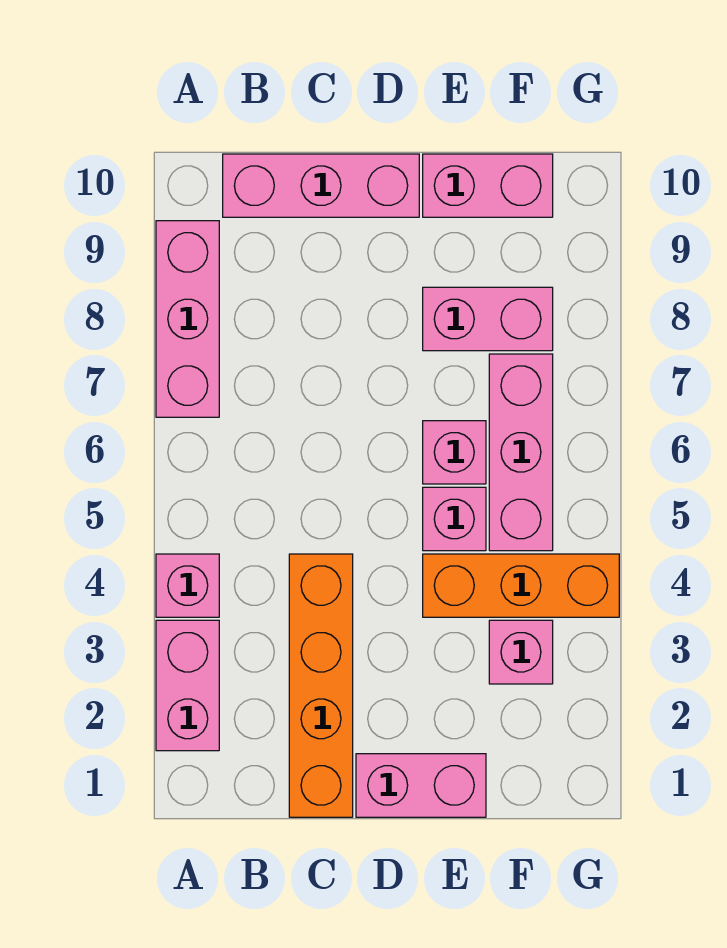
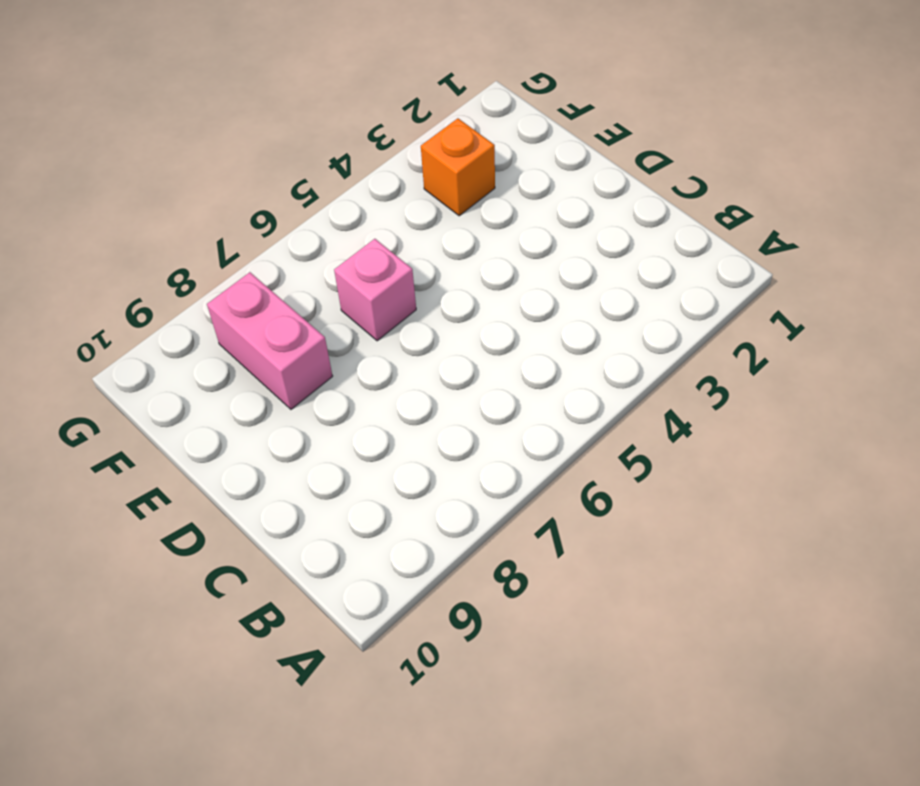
orange 1x1 brick [421,118,495,216] -> pink 1x1 brick [489,620,553,684]
none -> pink 1x2 brick [156,620,219,751]
none -> pink 1x1 brick [156,554,219,617]
none -> pink 1x3 brick [156,221,219,417]

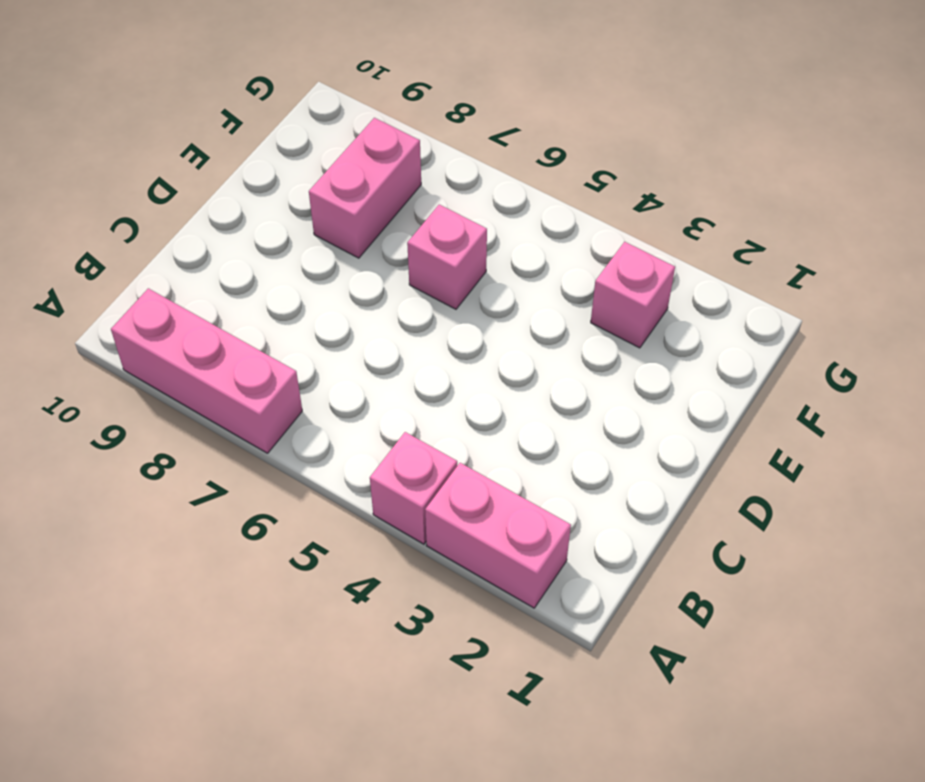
none -> pink 1x3 brick [223,154,419,217]
none -> orange 1x4 brick [289,554,353,817]
none -> pink 1x2 brick [356,754,486,817]

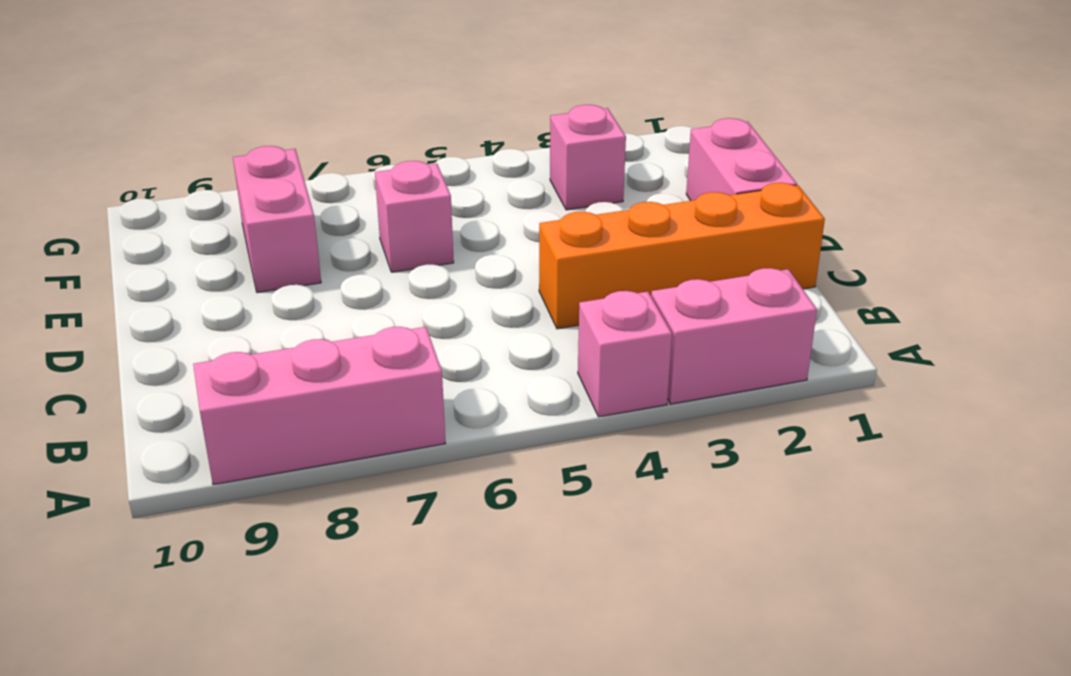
none -> pink 1x3 brick [223,154,419,217]
none -> orange 1x3 brick [423,554,619,617]
none -> pink 1x1 brick [423,487,486,551]

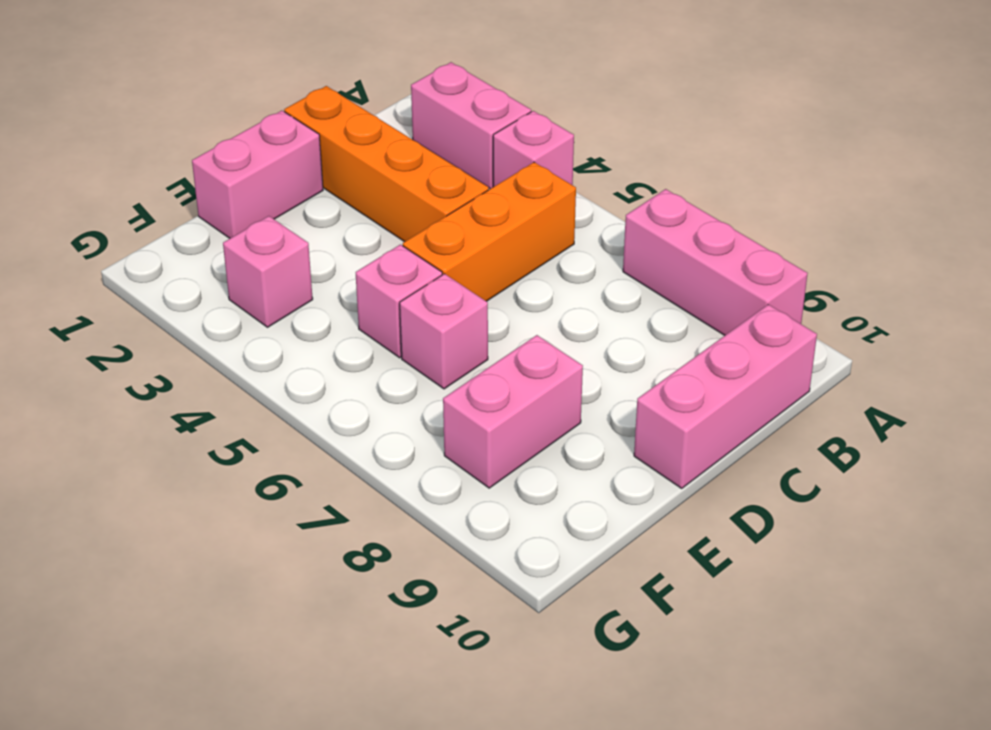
orange 1x3 brick [403,162,576,301] -> orange 1x3 brick moved to [423,554,619,617]
none -> pink 1x2 brick [423,154,553,217]
none -> pink 1x3 brick [489,354,553,551]

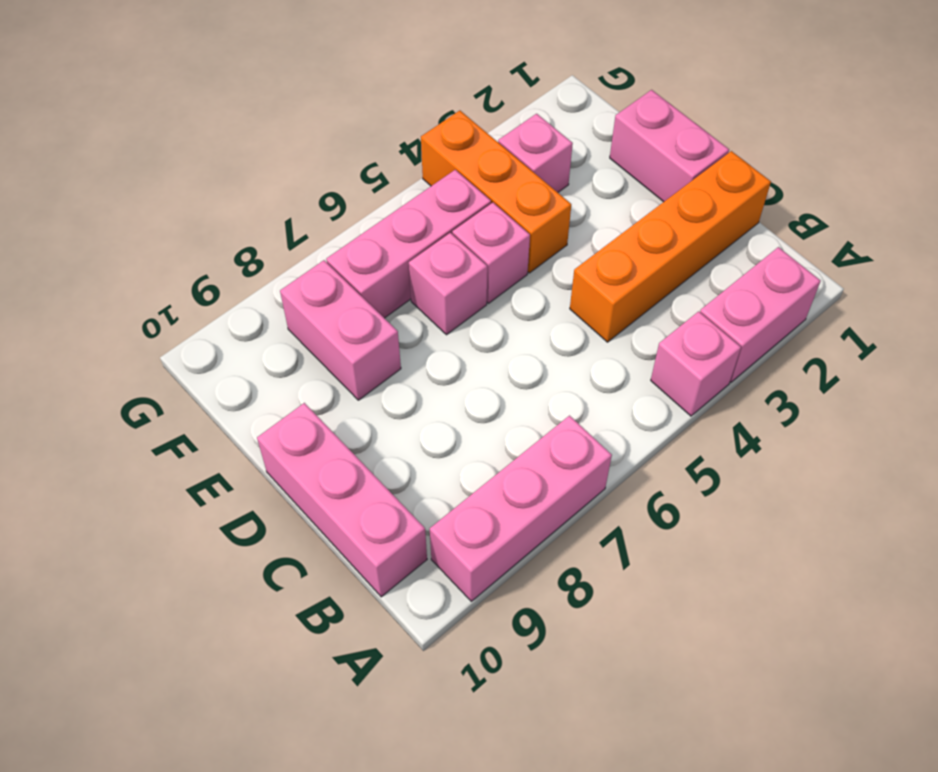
none -> pink 1x2 brick [423,154,553,217]

